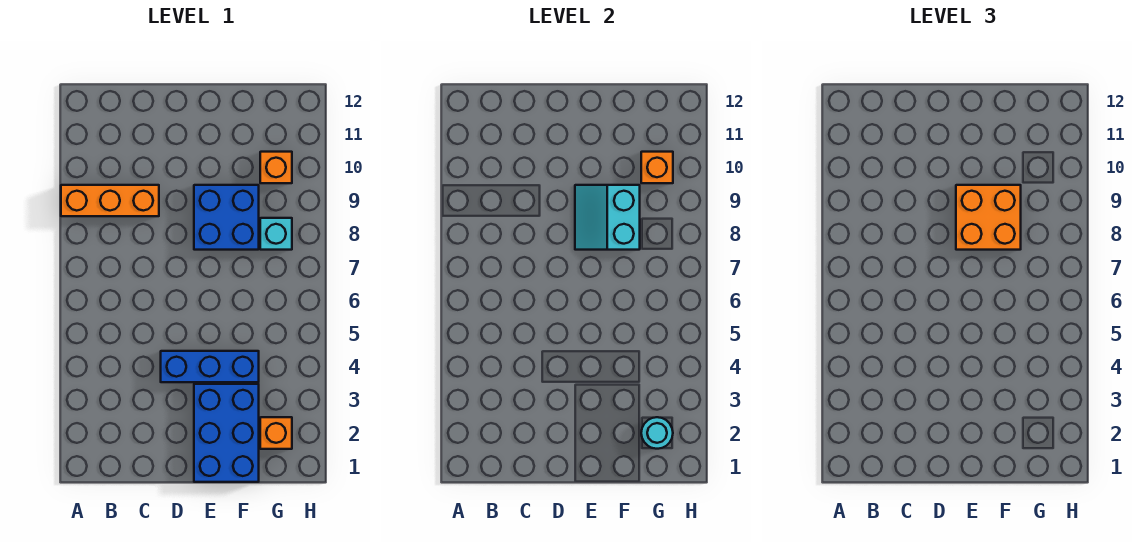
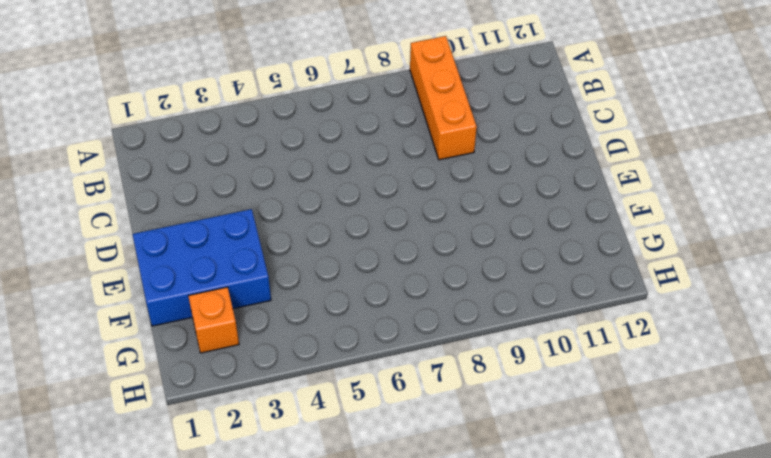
none -> blue 1x3 brick [161,351,259,382]
none -> blue 2x2 brick [194,185,259,250]

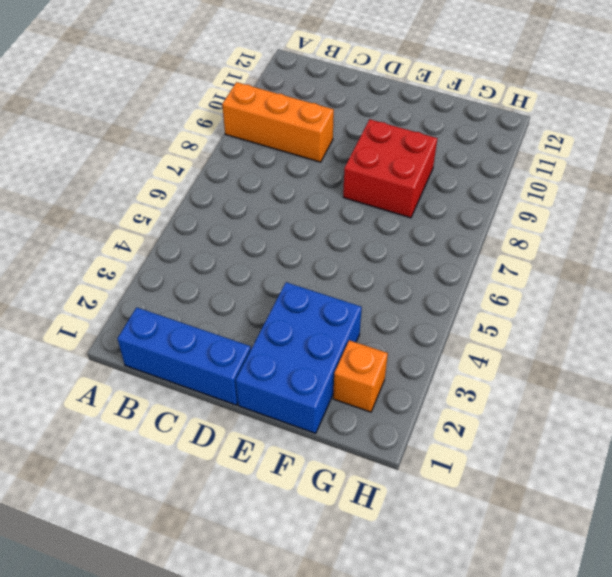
blue 1x3 brick [118,307,251,405] -> blue 1x3 brick moved to [161,351,259,382]
red 2x2 brick [343,119,437,218] -> blue 2x2 brick [194,185,259,250]
none -> cyan 1x1 brick [260,218,292,250]
none -> orange 1x1 brick [260,152,292,183]

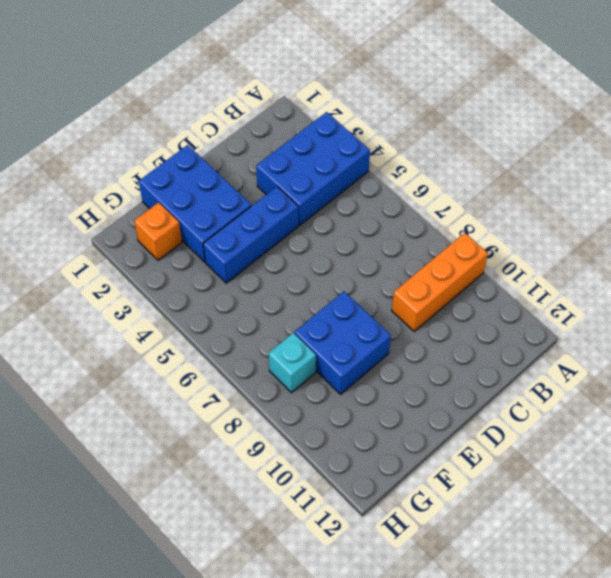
blue 2x3 brick [256,112,370,225] -> none
none -> orange 1x1 brick [260,152,292,183]
none -> cyan 2x2 slope [575,185,640,250]

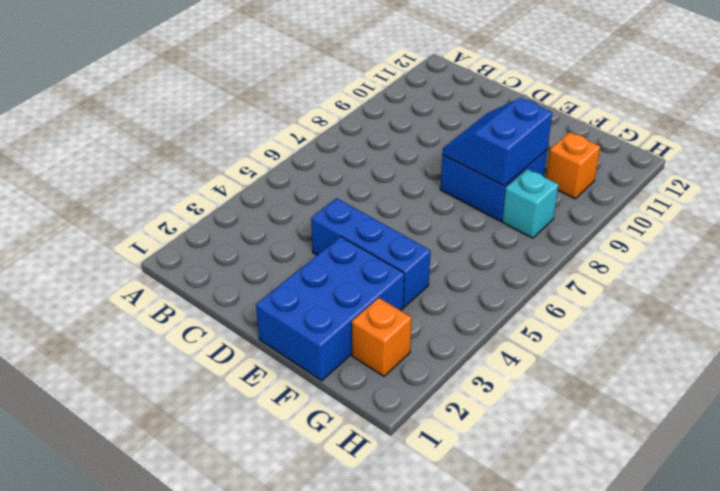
blue 2x2 slope [443,98,552,186] -> cyan 2x2 slope [575,185,640,250]
none -> orange 1x3 brick [61,185,159,216]
none -> cyan 1x1 round brick [641,417,673,449]

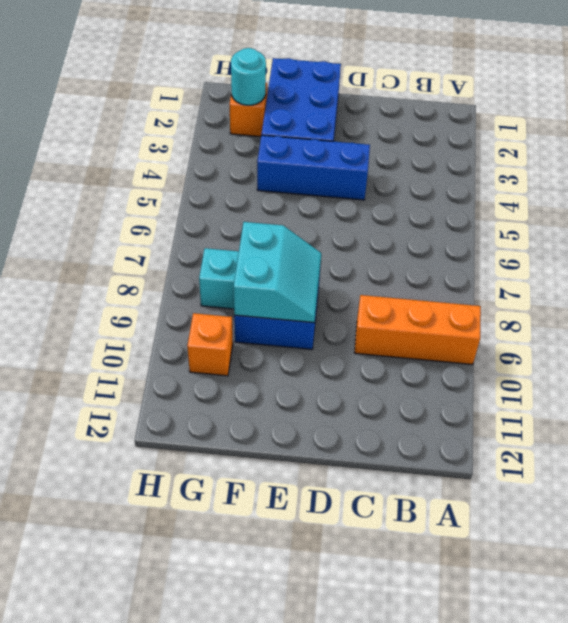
none -> orange 1x1 brick [641,152,673,183]
none -> orange 2x2 brick [956,185,1021,250]

